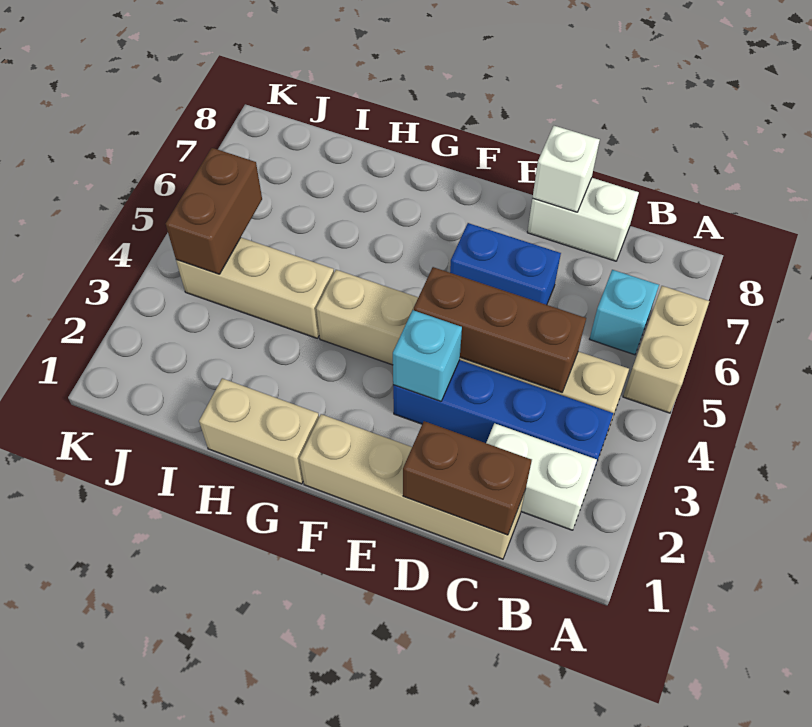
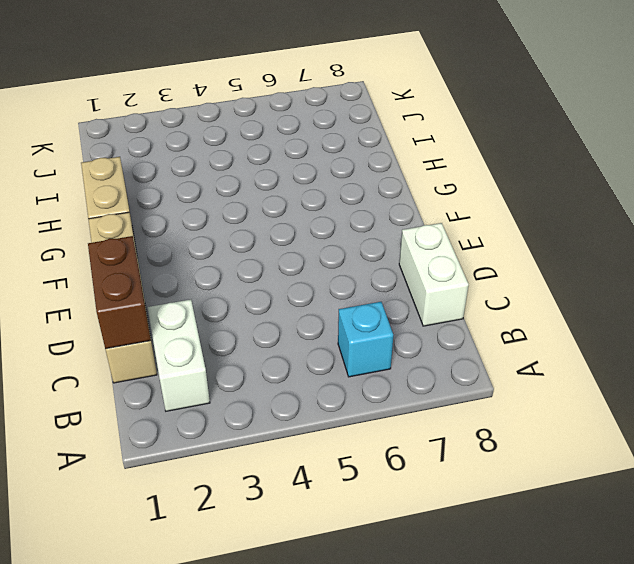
none -> tan 1x2 brick [623,286,709,413]
none -> blue 1x4 brick [393,360,613,475]
none -> tan 1x6 brick [316,270,629,430]

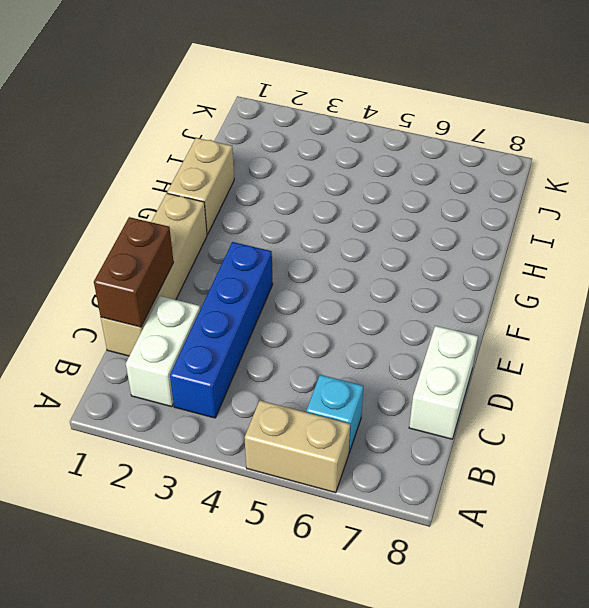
none -> tan 1x6 brick [316,270,629,430]
none -> blue 1x2 brick [450,223,561,305]
none -> tan 1x3 brick [176,238,334,339]

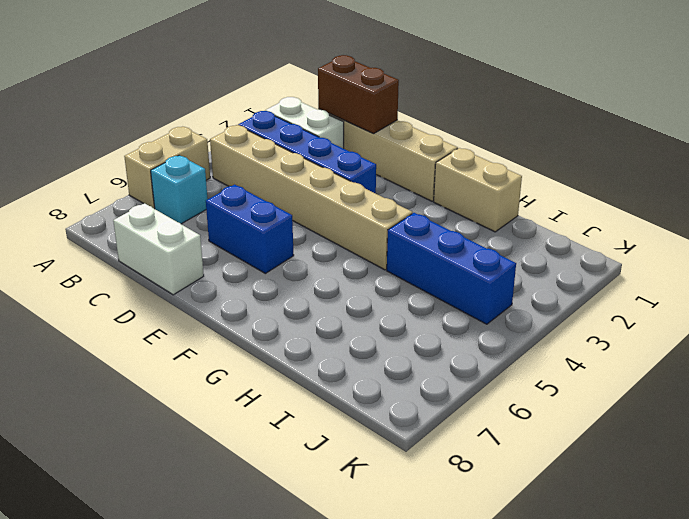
blue 1x3 brick [387,213,516,324] -> tan 1x3 brick [176,238,334,339]
none -> brown 1x3 brick [414,267,586,393]
none -> white 1x1 brick [533,126,600,212]
none -> cyan 1x1 brick [393,310,462,401]

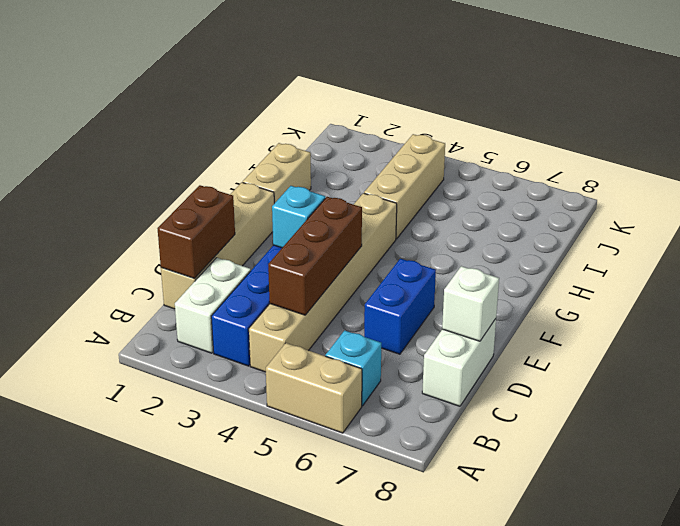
none -> brown 1x2 brick [166,148,262,274]

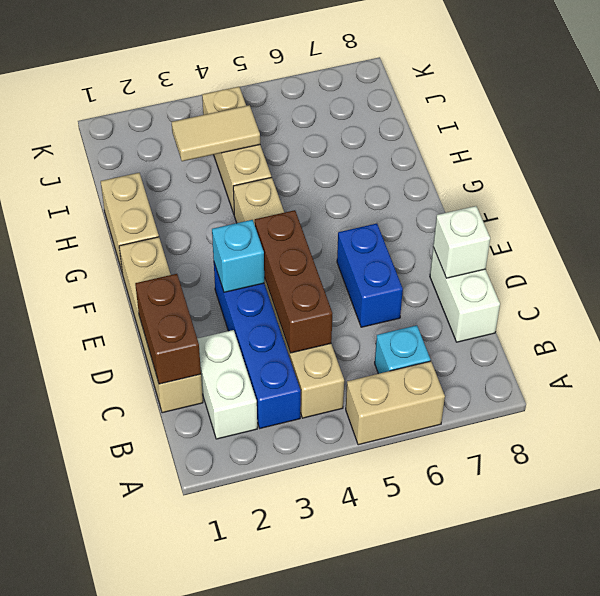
tan 1x2 tile [172,105,260,161] -> none
none -> brown 1x2 brick [166,148,262,274]

